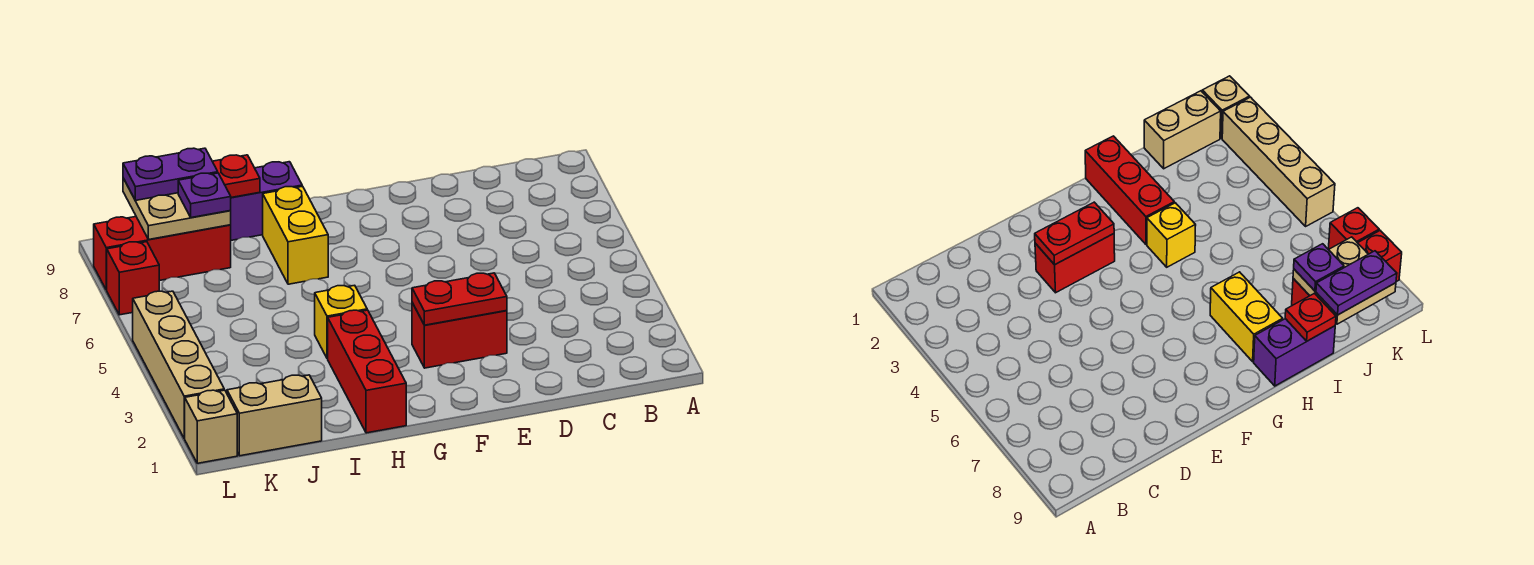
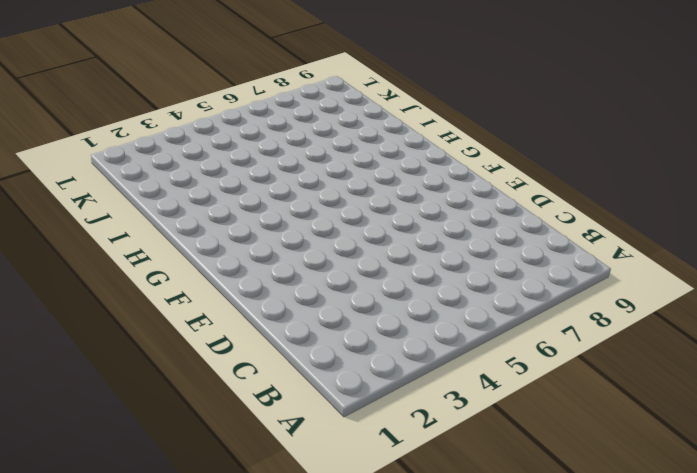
none -> red 1x2 brick [412,303,507,368]
none -> red 1x3 brick [328,310,406,433]
none -> yellow 1x1 brick [315,285,367,359]

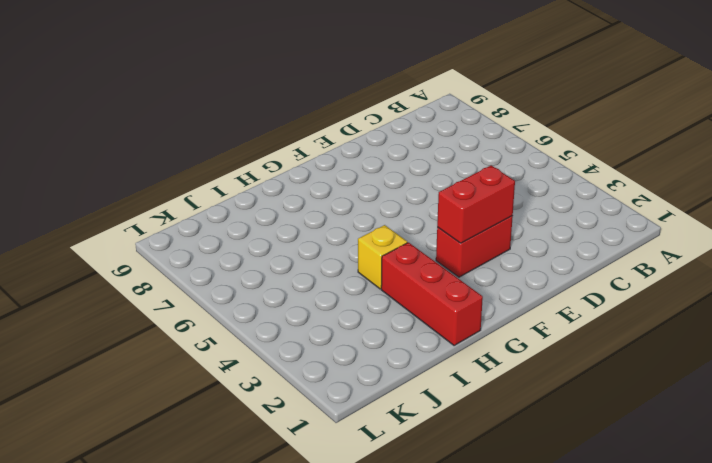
red 1x2 brick [437,165,515,243] -> red 1x2 plate [412,273,507,325]
none -> yellow 1x2 brick [263,186,328,284]
none -> purple 1x2 brick [231,162,302,240]
none -> tan 1x2 brick [227,375,322,456]

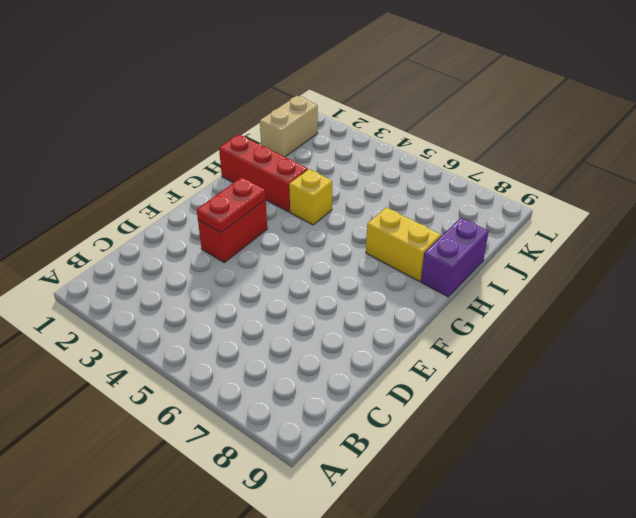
none -> red 1x3 brick [94,217,231,290]
none -> tan 1x1 brick [184,390,237,463]
none -> tan 1x4 brick [133,291,224,438]

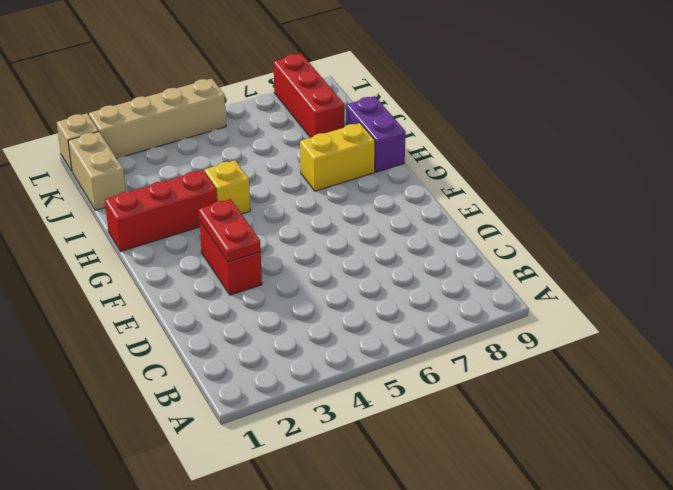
none -> red 1x1 brick [107,242,159,315]
none -> red 1x1 plate [213,155,260,197]
none -> tan 2x2 plate [123,178,231,240]

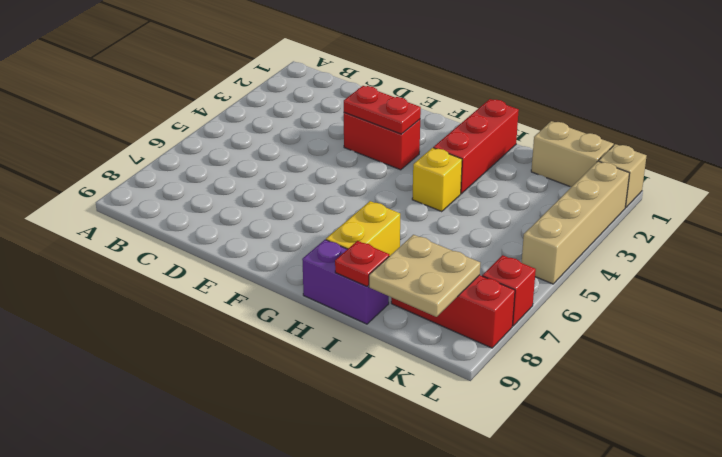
none -> purple 1x1 plate [178,173,231,218]
none -> purple 1x2 plate [123,148,218,200]

